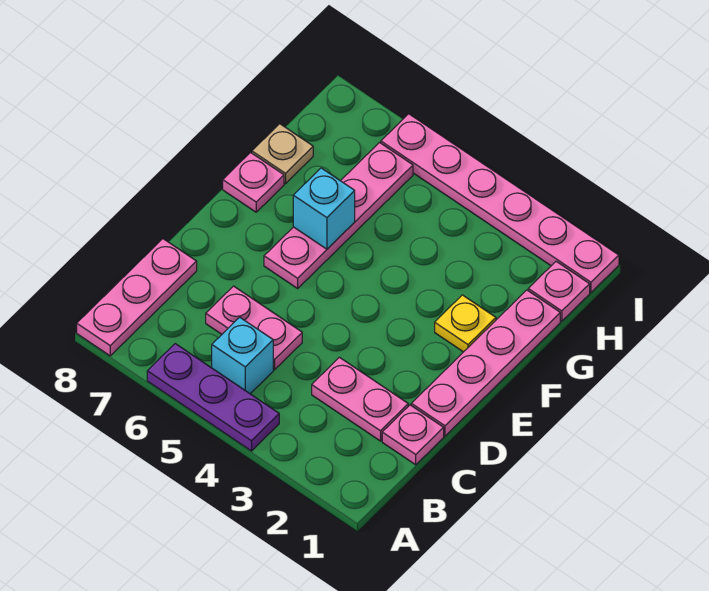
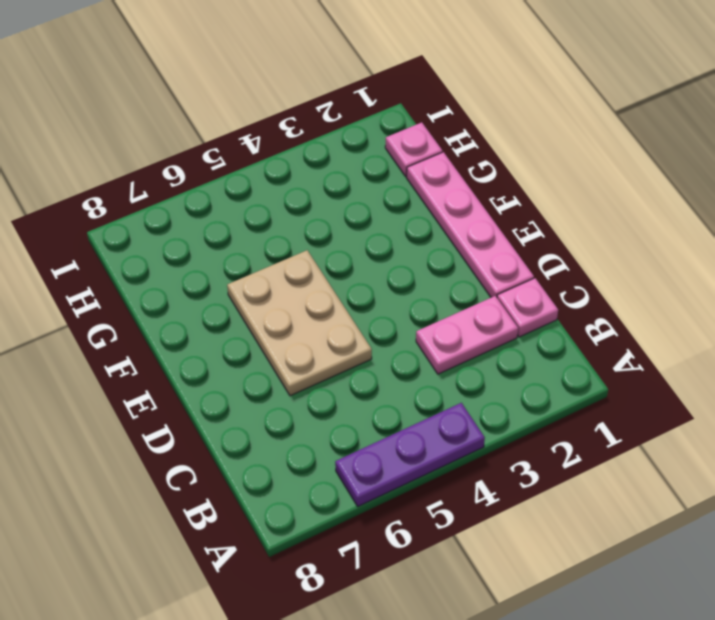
tan 2x3 plate [227,250,372,396] -> pink 1x4 plate [264,143,413,288]
none -> pink 1x3 plate [77,239,197,356]
none -> cyan 1x1 brick [212,317,273,394]
none -> pink 1x2 plate [206,286,302,370]

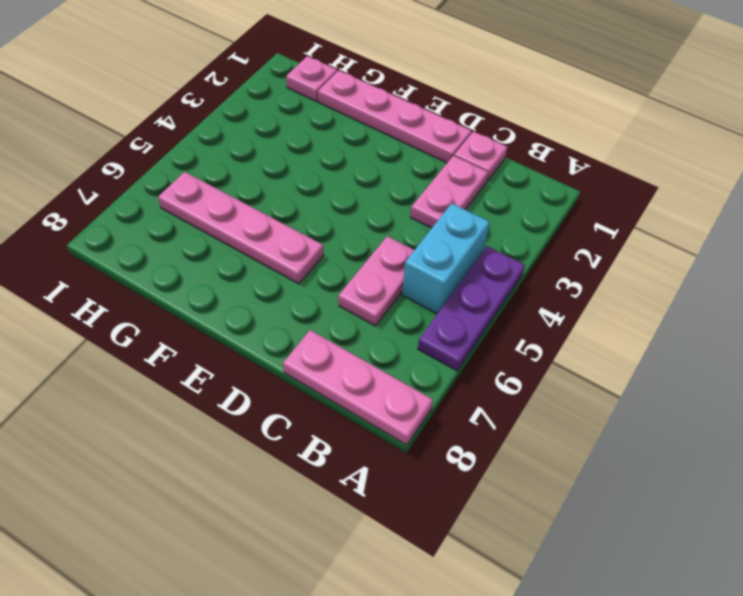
cyan 1x2 brick [402,203,490,314] -> cyan 1x1 brick [212,317,273,394]
none -> yellow 1x1 plate [435,295,496,352]
none -> pink 1x1 plate [223,152,284,212]
none -> tan 1x1 plate [252,124,313,184]

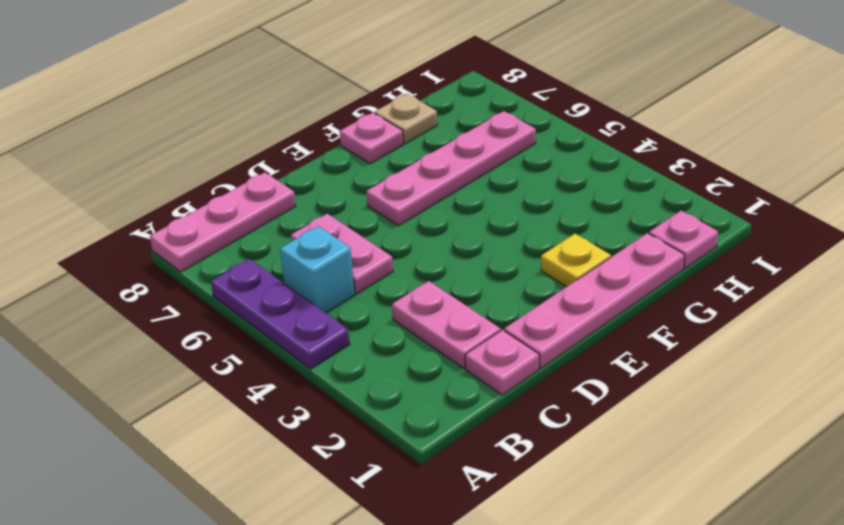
none -> pink 1x6 plate [381,114,619,292]
none -> cyan 1x1 brick [293,168,355,249]

